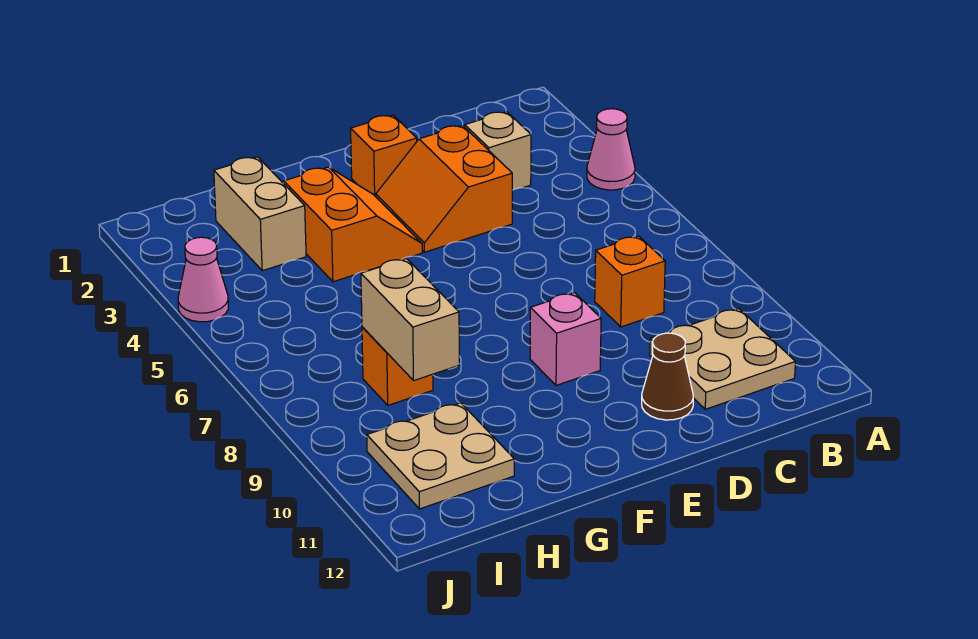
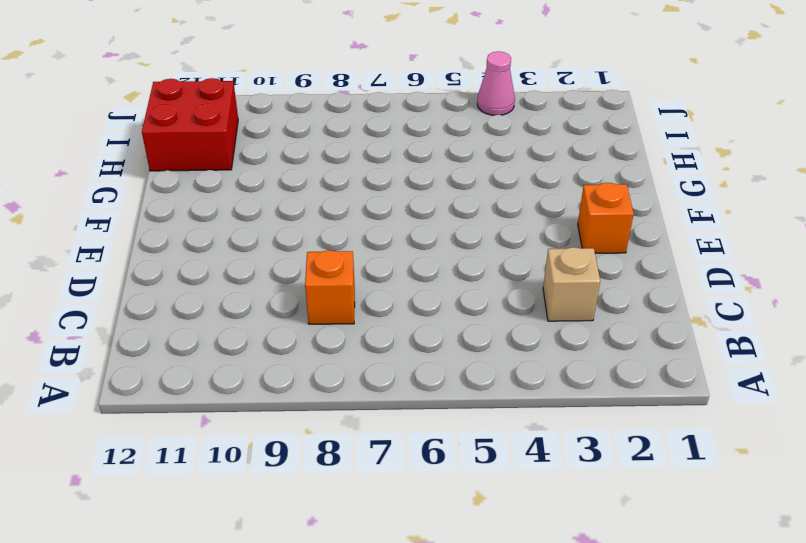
red 2x2 brick [142,78,238,171] -> tan 2x2 plate [367,403,514,509]
none -> pink 1x1 cone [587,109,635,190]
none -> tan 2x2 plate [650,309,795,409]
none -> orange 2x2 slope [376,125,512,252]

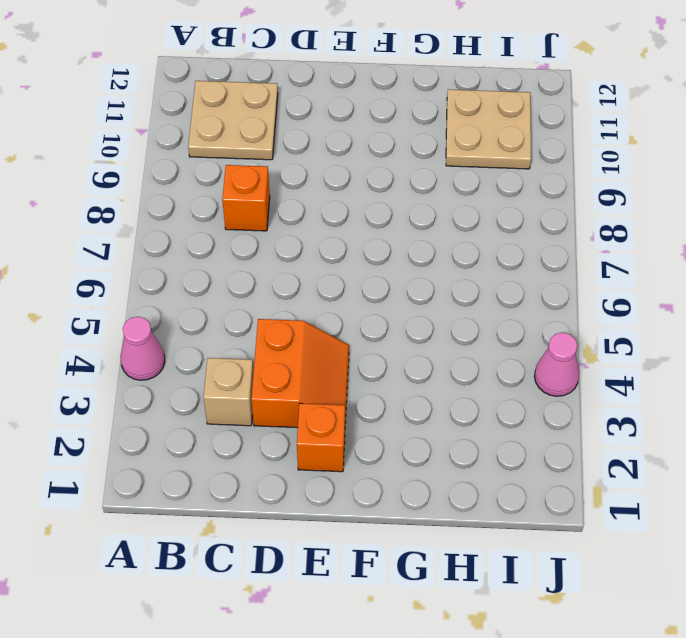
none -> brown 1x1 cone [642,333,693,420]
none -> pink 1x1 brick [530,293,601,385]
none -> orange 2x2 slope [284,167,422,282]

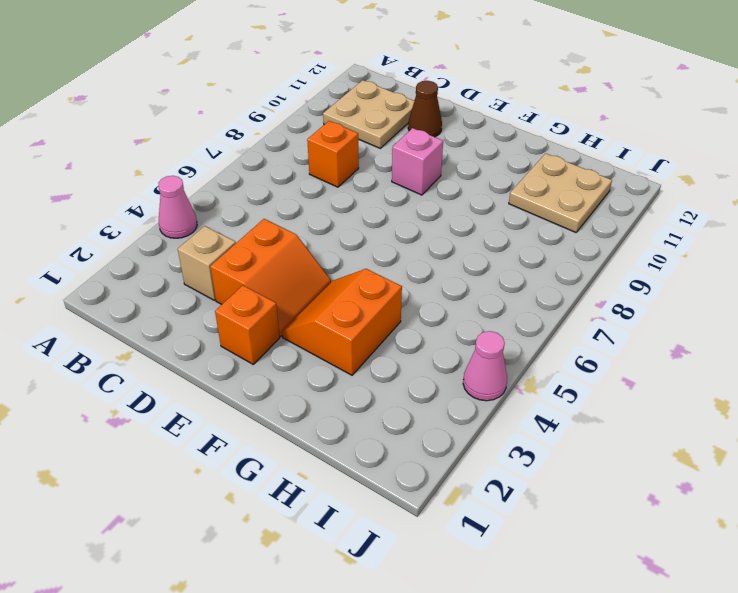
none -> tan 1x2 brick [214,157,306,271]
none -> orange 1x1 brick [362,327,433,405]
none -> tan 1x2 brick [361,259,459,381]

